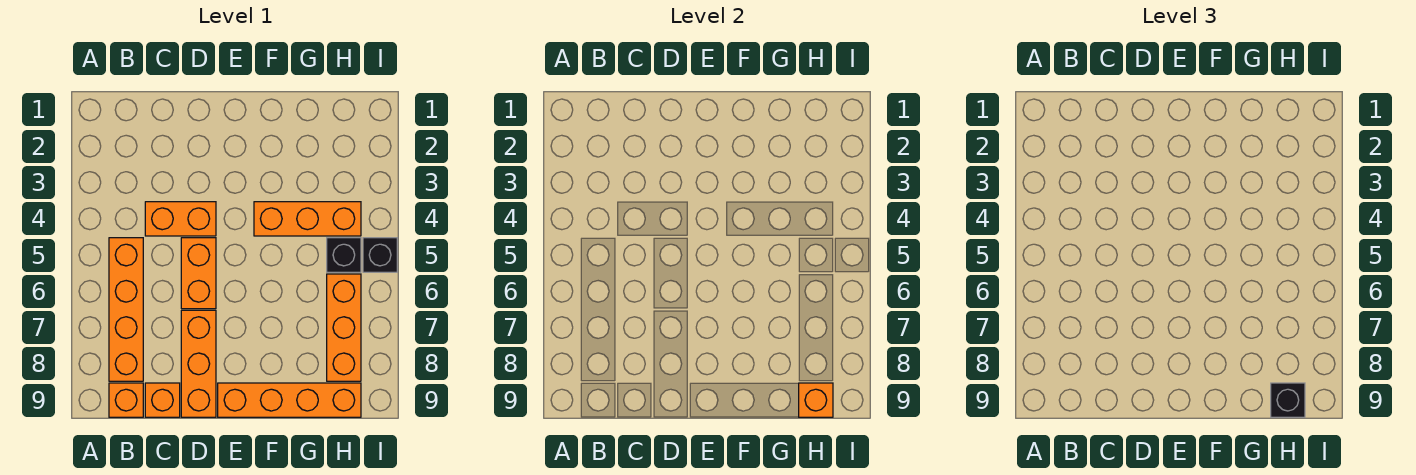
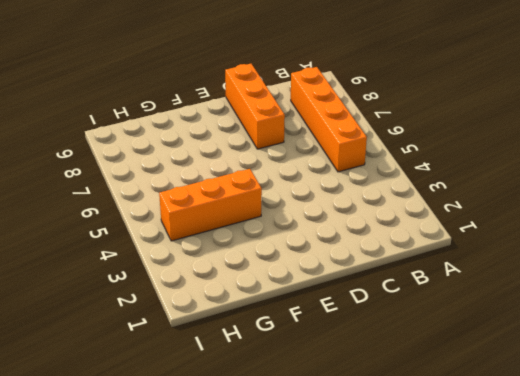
none -> orange 1x1 brick [109,383,143,417]
none -> orange 1x2 brick [145,202,216,236]
none -> orange 1x1 brick [145,383,180,417]

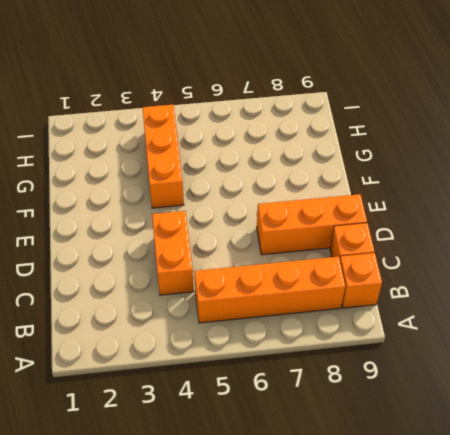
none -> orange 1x2 brick [181,238,216,309]
none -> orange 1x4 brick [218,383,361,417]
none -> black 1x1 brick [327,238,361,272]

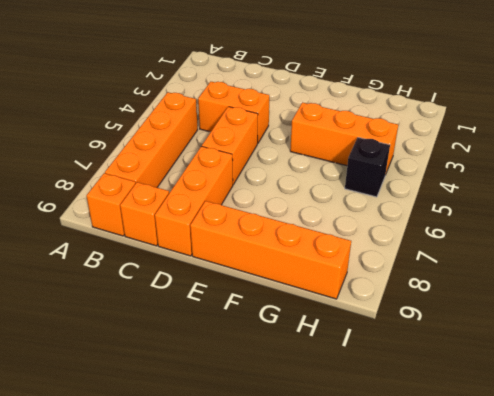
none -> orange 1x3 brick [327,274,361,381]
none -> black 1x1 brick [363,238,397,272]
none -> orange 1x1 brick [799,383,833,417]

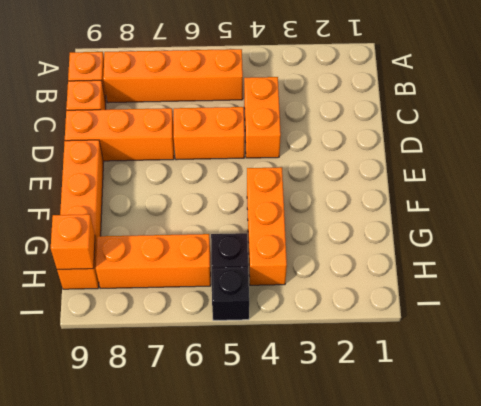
none -> black 1x1 brick [1271,383,1305,417]

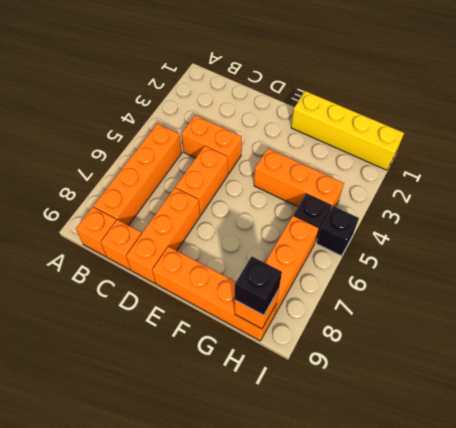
yellow 1x4 brick [291,91,404,170] -> none

